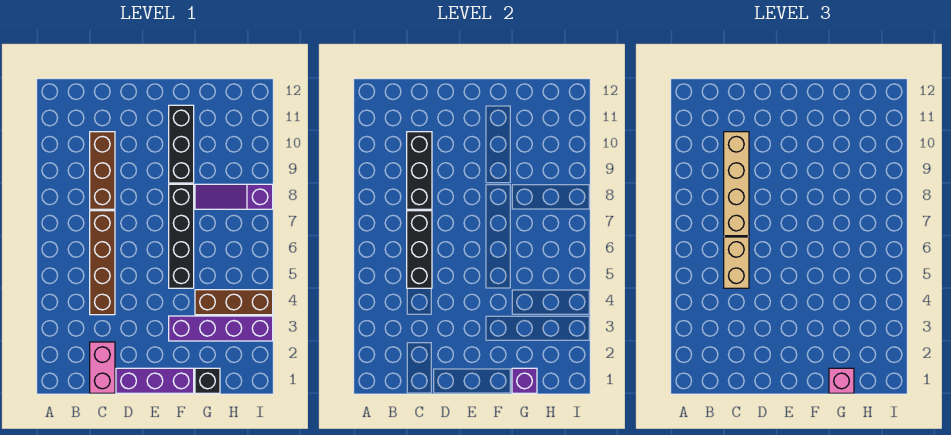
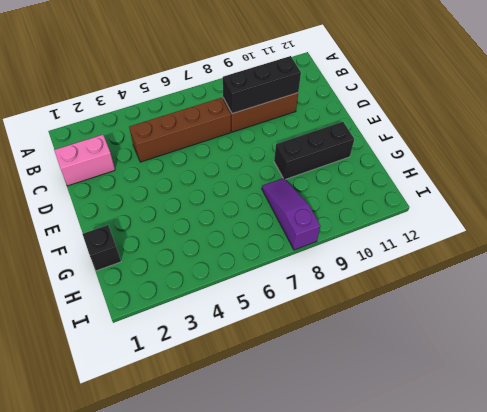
none -> purple 1x3 brick [116,368,194,393]
none -> purple 1x4 brick [169,316,273,341]
none -> black 1x4 brick [169,184,194,288]

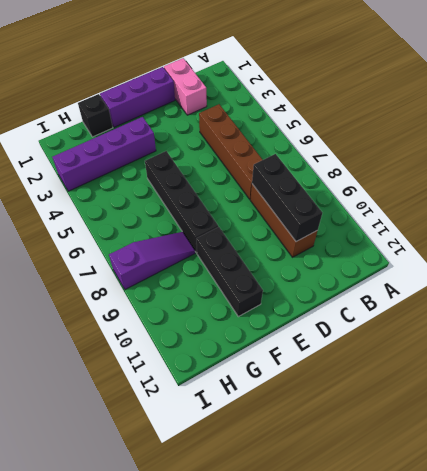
none -> brown 1x3 brick [195,290,273,315]
none -> black 1x3 brick [407,211,432,288]
none -> purple 1x1 brick [512,368,537,393]

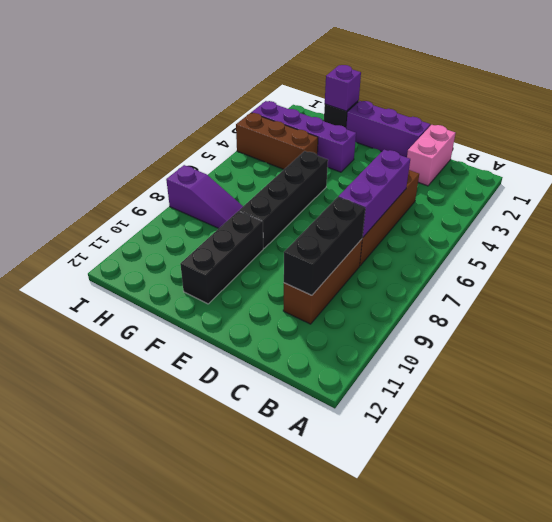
purple 1x3 brick [338,150,410,237] -> black 1x3 brick [407,211,432,288]
none -> tan 1x2 brick [724,237,749,288]
none -> tan 1x4 brick [724,132,749,236]
none -> pink 1x1 brick [829,368,854,393]

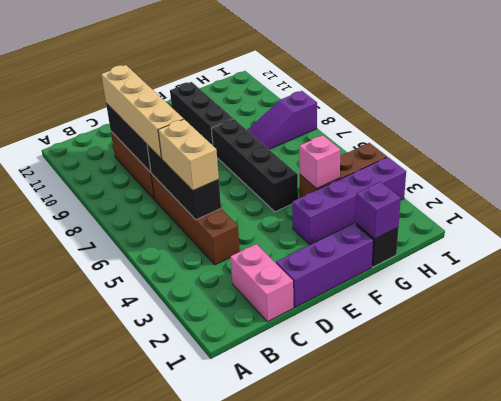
pink 1x1 brick [299,135,340,189] -> pink 1x1 brick moved to [829,368,854,393]

